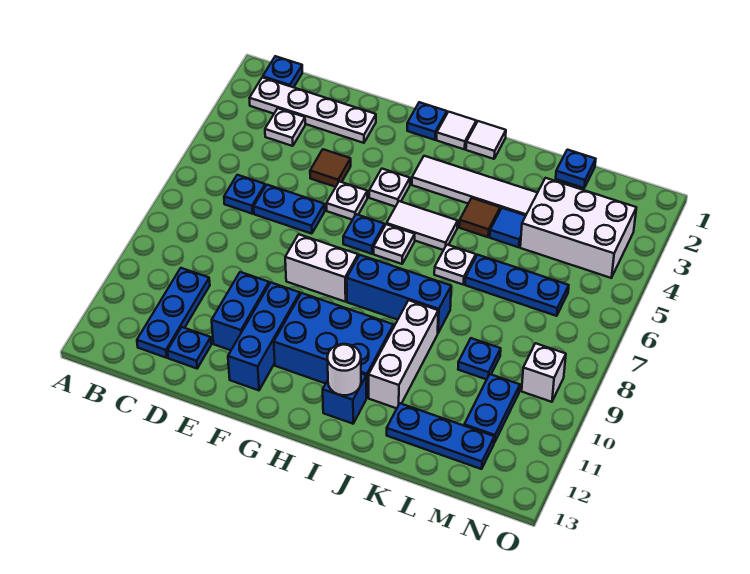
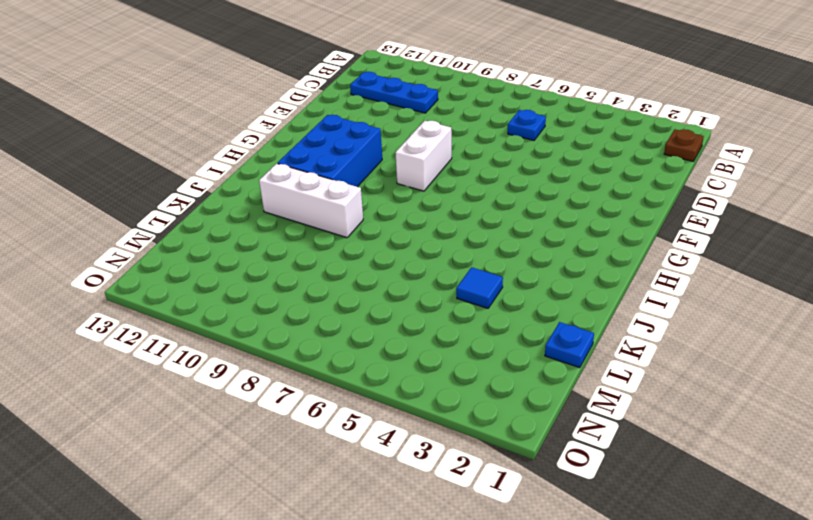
brown 1x1 plate [664,129,704,161] -> blue 1x1 plate [263,56,302,87]
none -> white 1x4 plate [249,77,376,143]
none -> white 1x1 plate [265,108,305,146]
none -> blue 1x2 plate [254,185,325,234]
none -> blue 1x1 plate [168,327,211,368]

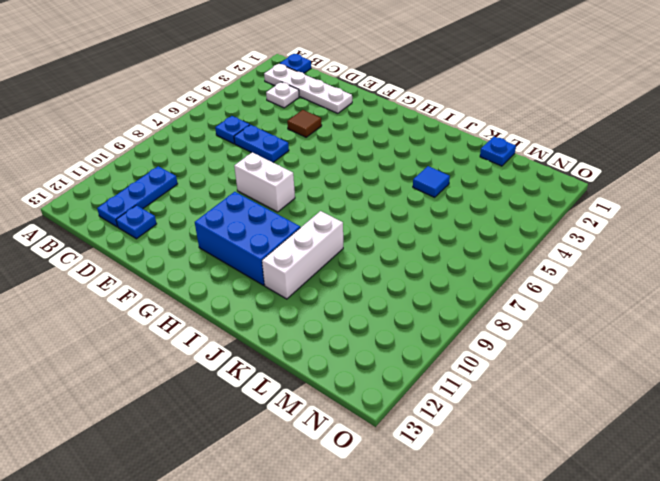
none -> blue 1x2 brick [212,272,269,350]
none -> white 1x1 plate [327,181,367,220]
none -> blue 1x3 brick [228,283,300,390]
none -> blue 1x1 plate [407,102,447,140]

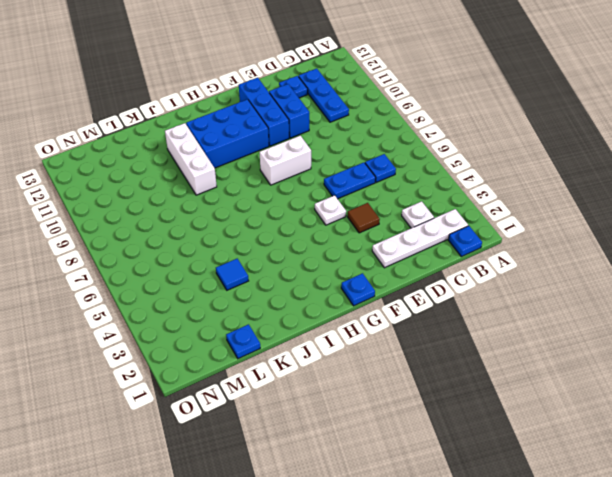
none -> white 1x1 plate [369,169,410,207]
none -> blue 1x1 plate [343,214,384,254]
none -> white 1x1 tile [437,112,476,149]
none -> white 1x4 tile [412,156,538,216]

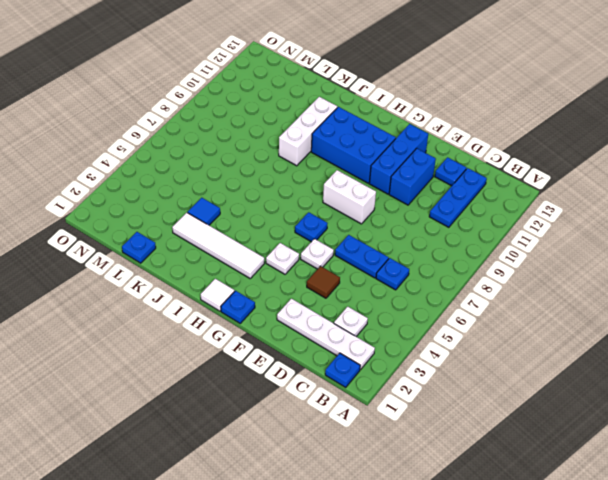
none -> white 1x2 tile [387,201,458,250]
none -> white 1x1 plate [374,224,415,264]
none -> blue 1x3 brick [347,255,451,333]
none -> white 1x1 tile [466,121,506,159]

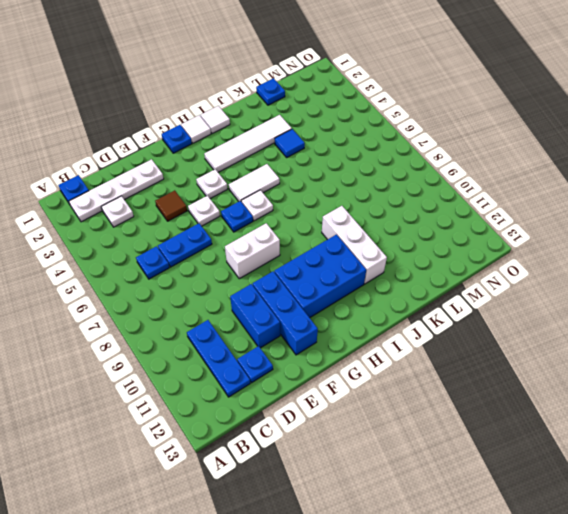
none -> blue 1x3 brick [347,255,451,333]
none -> blue 1x1 brick [323,374,366,424]
none -> brown 1x1 tile [459,198,500,237]
none -> white 1x1 plate [434,245,476,285]

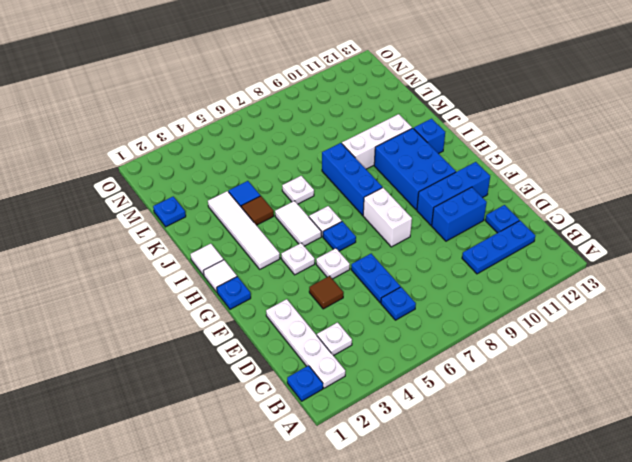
none -> blue 1x3 plate [465,255,569,316]
none -> blue 1x3 plate [387,403,494,469]
none -> white 2x3 brick [520,178,636,278]
none -> blue 1x1 plate [458,338,501,379]

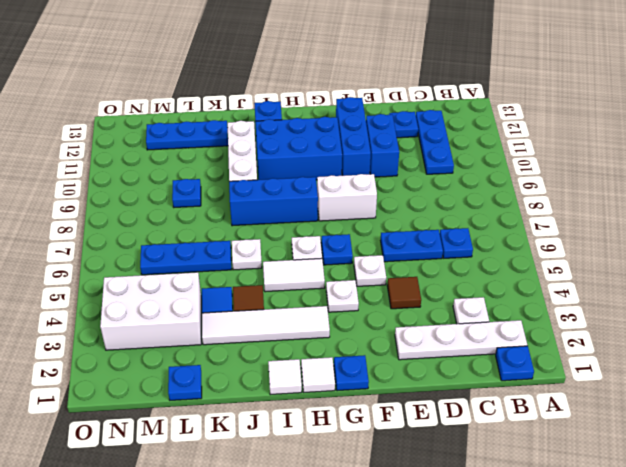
none -> blue 1x2 plate [464,374,520,443]
none -> white 1x1 brick [522,343,566,402]
none -> white 1x1 round brick [327,344,361,395]

